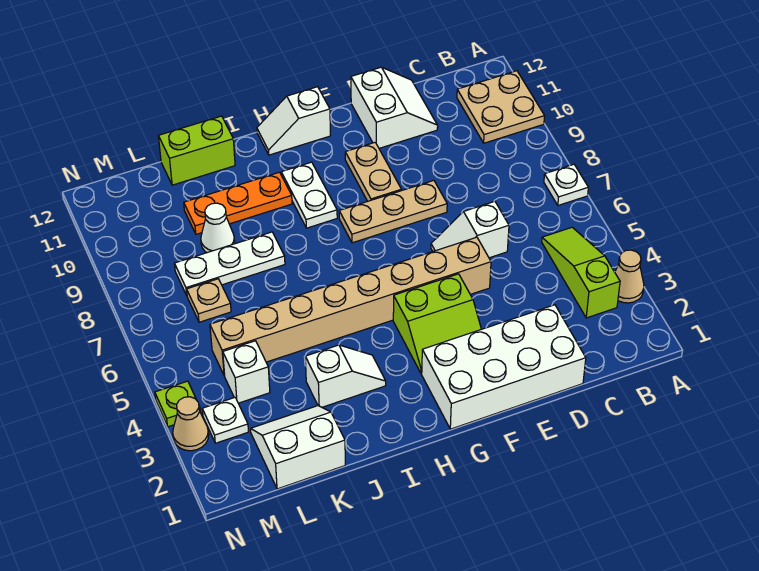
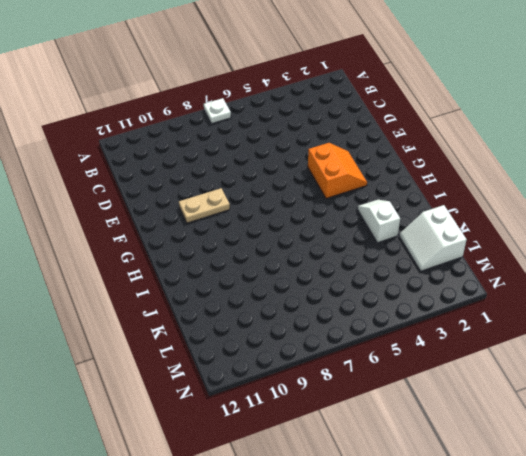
orange 2x2 slope [308,143,367,198] -> lime 2x2 slope [393,274,481,374]
none -> tan 1x1 cone [615,250,644,303]
none -> tan 2x2 plate [457,71,545,143]
none -> lime 1x3 slope [542,227,620,318]

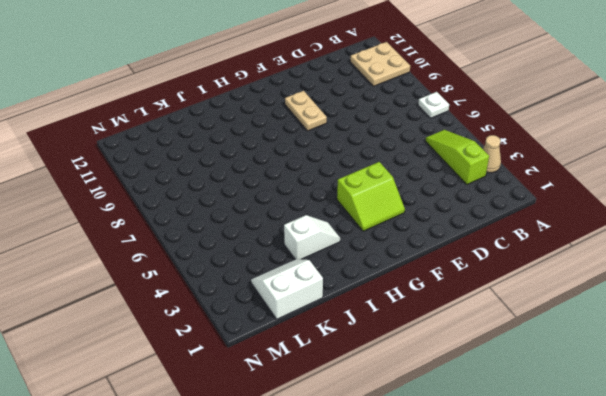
none -> white 2x4 brick [422,305,586,429]
none -> white 1x2 slope [431,201,509,258]
none -> white 2x2 slope [351,67,438,148]

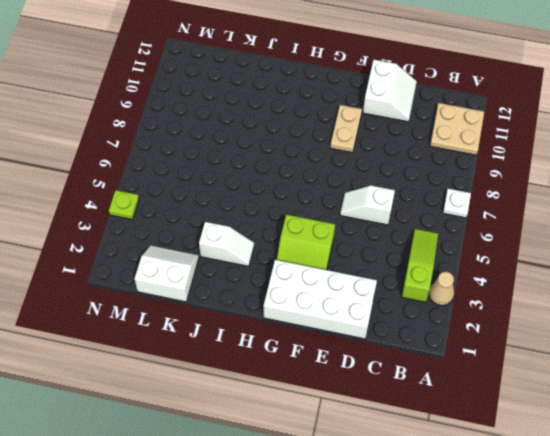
none -> tan 1x8 brick [210,237,491,376]
none -> tan 1x3 plate [339,180,447,243]
none -> white 1x2 slope [257,87,331,155]

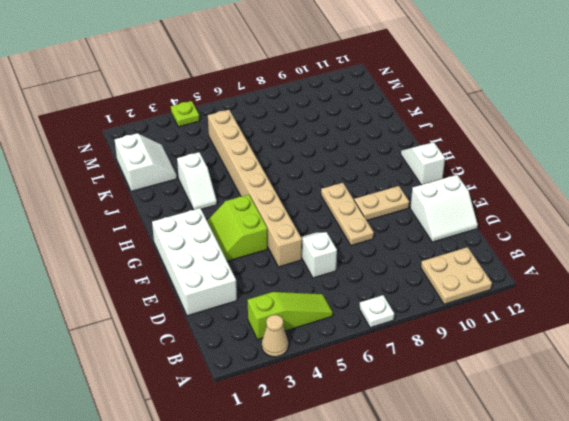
none -> white 1x2 plate [281,162,337,228]
none -> orange 1x3 plate [184,172,292,234]
none -> white 1x3 plate [174,232,285,295]

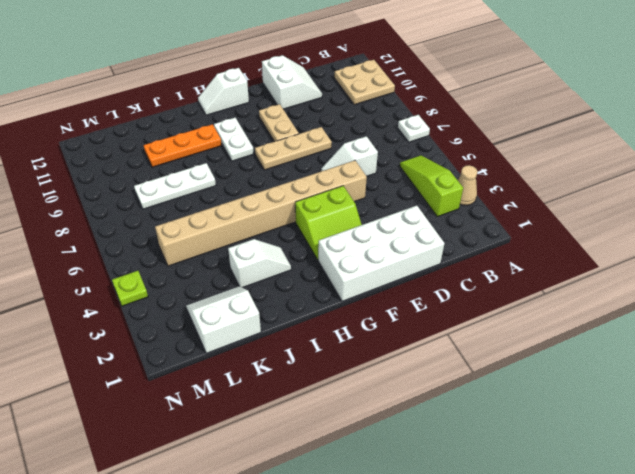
none -> lime 1x2 brick [158,116,235,185]
none -> white 1x1 cone [201,203,235,253]
none -> white 1x1 brick [223,341,270,403]

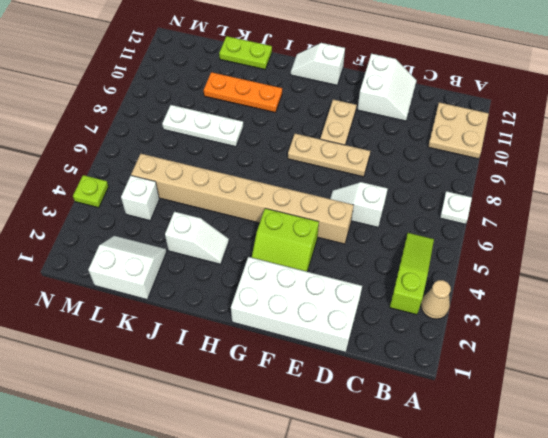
lime 1x2 plate [219,36,272,69] -> lime 1x2 brick [158,116,235,185]
none -> white 1x2 plate [281,162,337,228]
none -> white 1x1 cone [201,203,235,253]
none -> tan 1x1 plate [187,279,231,322]

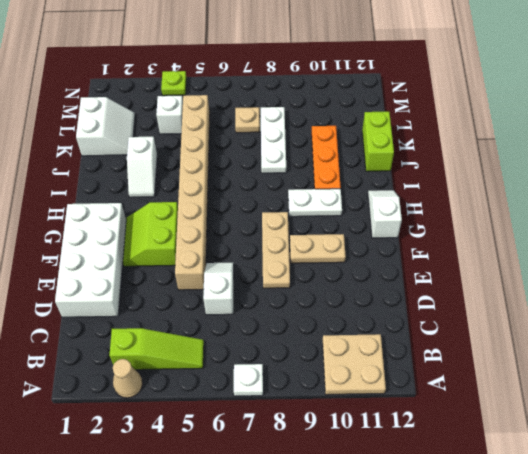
none -> white 2x2 slope [351,67,438,148]
none -> white 1x1 cone [201,203,235,253]
none -> white 1x1 plate [202,398,249,443]

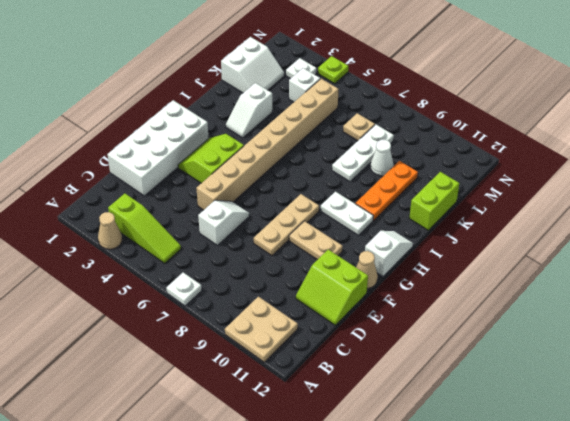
lime 2x2 slope [296,249,368,325] -> white 2x2 slope [351,67,438,148]
tan 1x1 cone [356,251,378,289] -> tan 1x1 cone moved to [173,397,209,451]

